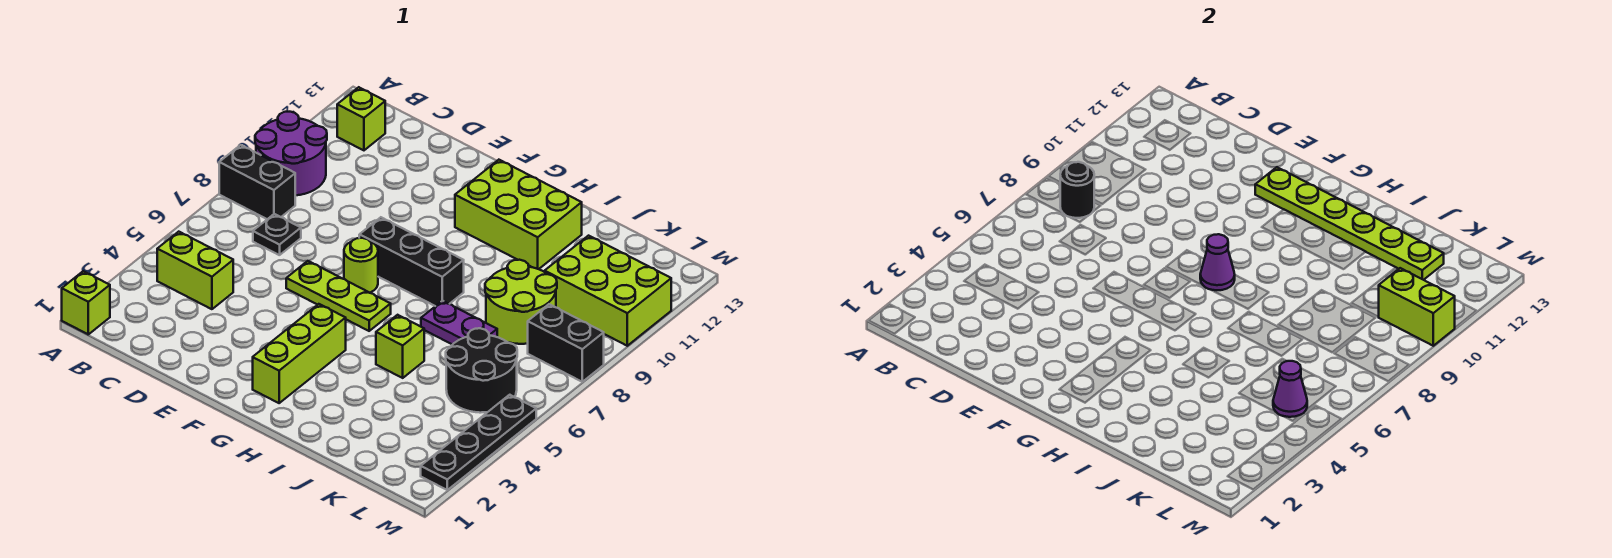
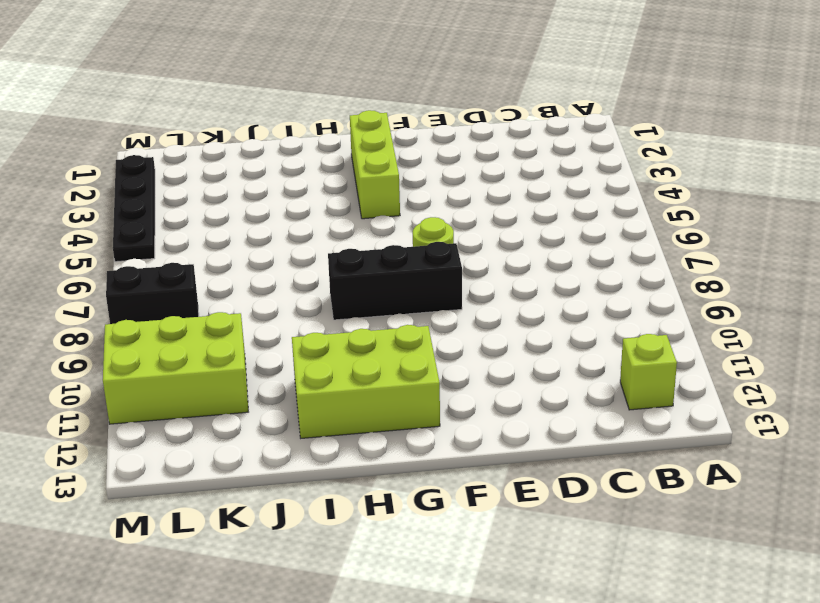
none -> lime 1x1 brick [62,271,110,334]
none -> black 1x2 brick [219,145,295,219]
none -> purple 2x2 round brick [255,112,327,195]

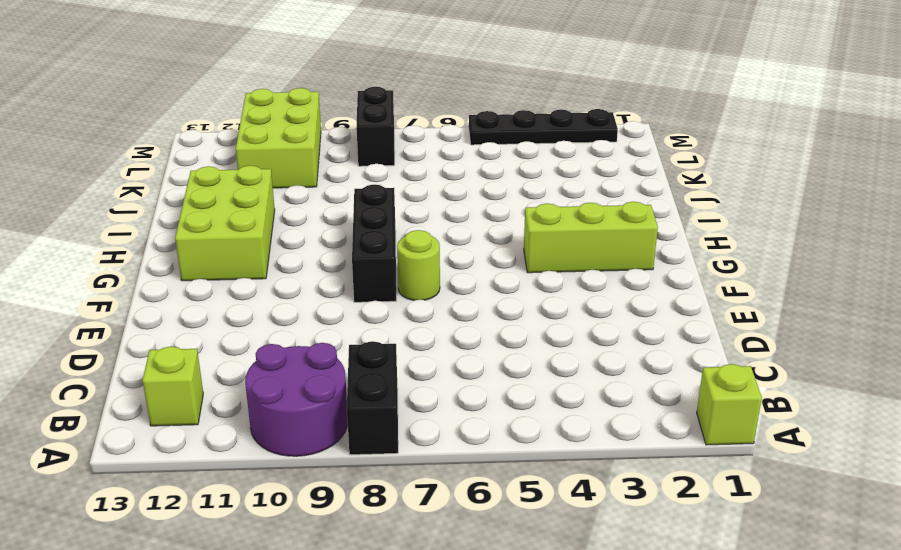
none -> lime 1x2 brick [157,232,233,309]
none -> black 1x1 plate [253,214,301,255]
none -> lime 1x3 plate [286,261,391,331]

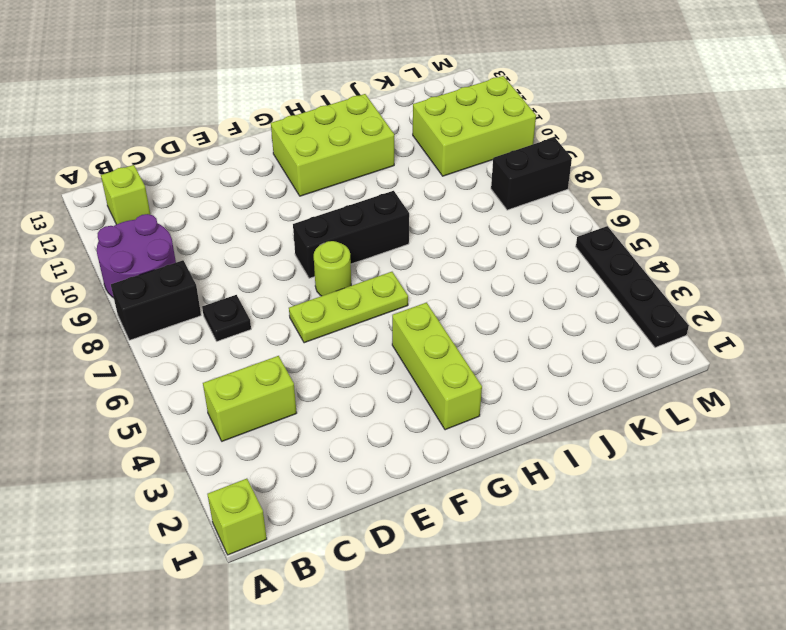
none -> lime 1x1 brick [376,315,424,378]
none -> purple 1x2 plate [421,301,497,345]
none -> lime 2x2 round brick [485,260,557,344]

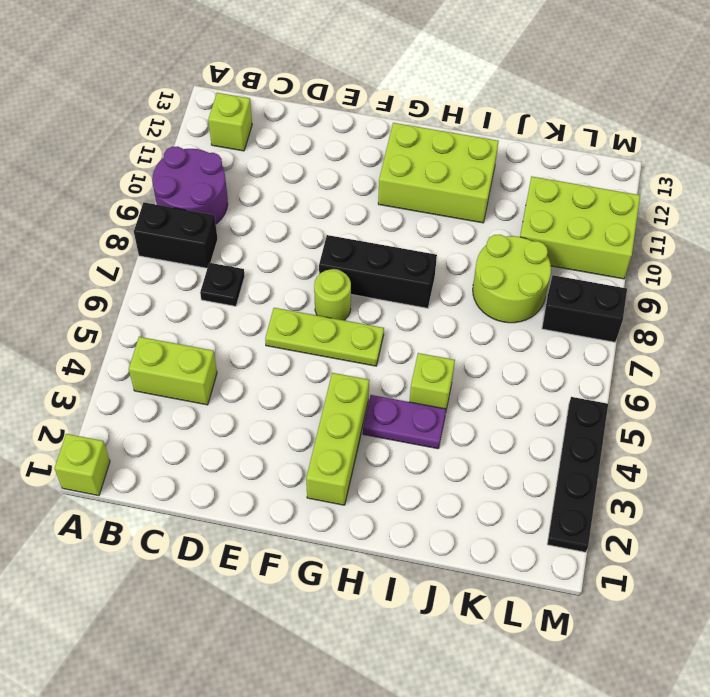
purple 1x2 plate [363,395,446,449] -> purple 1x2 plate moved to [421,301,497,345]
none -> black 2x2 round brick [446,328,517,413]
none -> black 1x1 round brick [1060,162,1094,218]
none -> lime 1x6 plate [1255,167,1444,280]

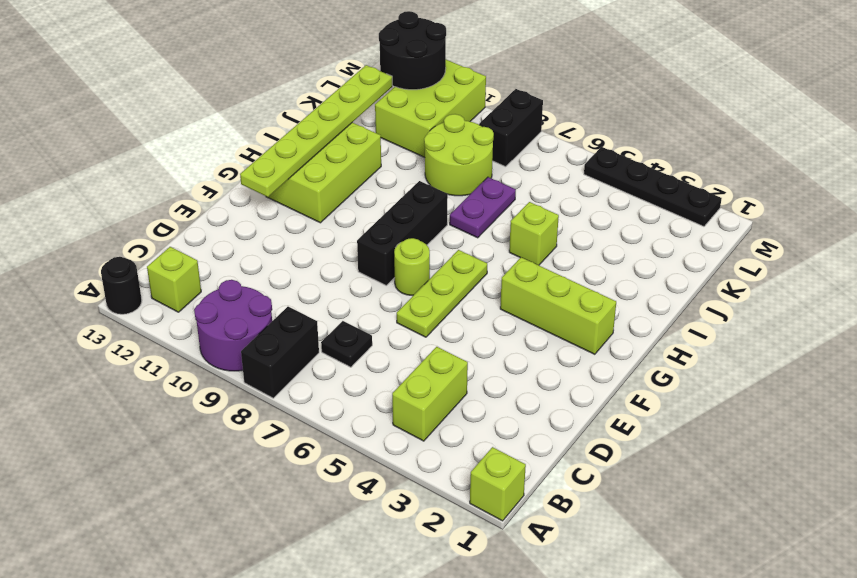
black 1x1 round brick [101,257,142,314] -> black 1x1 round brick moved to [1060,162,1094,218]
black 2x2 round brick [379,11,446,90] -> black 2x2 round brick moved to [446,328,517,413]
none -> purple 1x1 cone [1200,234,1235,290]
none -> purple 1x1 cone [1273,361,1307,417]
none -> lime 1x2 brick [1379,268,1455,346]

